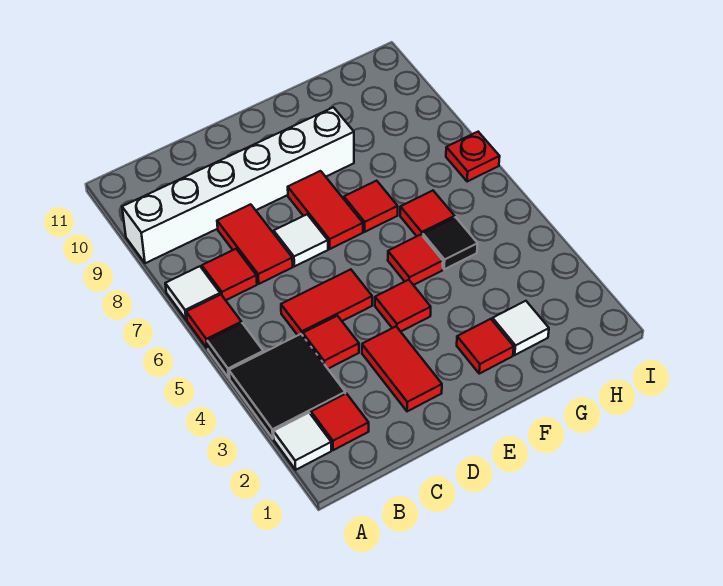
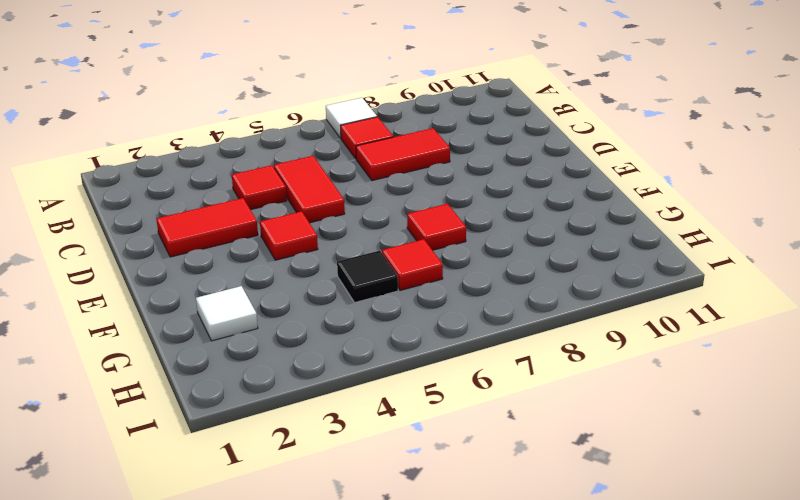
none -> white 1x1 tile [273,413,331,470]
none -> black 2x2 tile [229,334,345,439]
none -> black 1x1 tile [207,323,263,378]

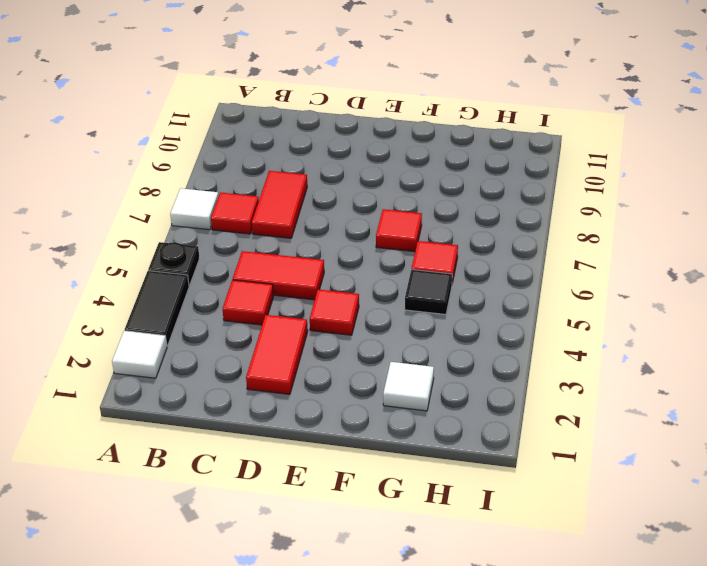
black 1x2 tile [125,271,189,346] -> black 2x2 tile [229,334,345,439]
black 1x1 plate [148,242,199,286] -> black 1x1 tile [207,323,263,378]
none -> red 1x1 tile [186,294,242,349]
none -> white 1x6 brick [122,107,354,263]
none -> red 1x1 tile [311,393,369,450]

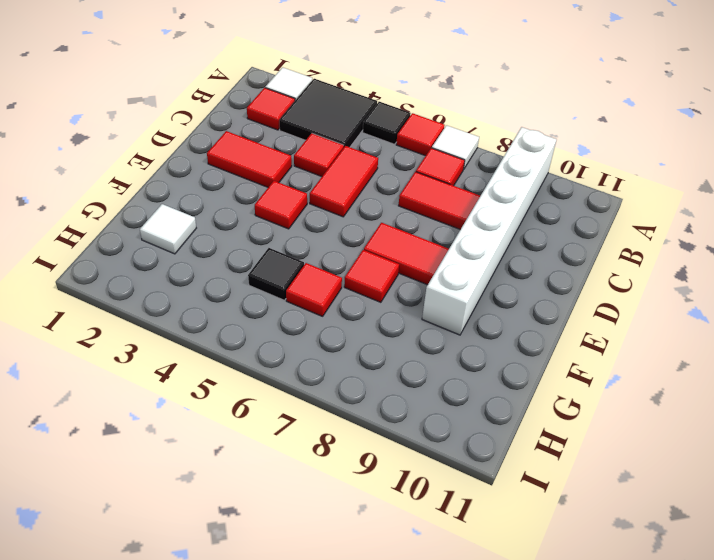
none -> white 1x1 tile [274,215,328,266]
none -> red 1x1 tile [457,319,514,374]
none -> red 1x1 tile [388,235,443,285]

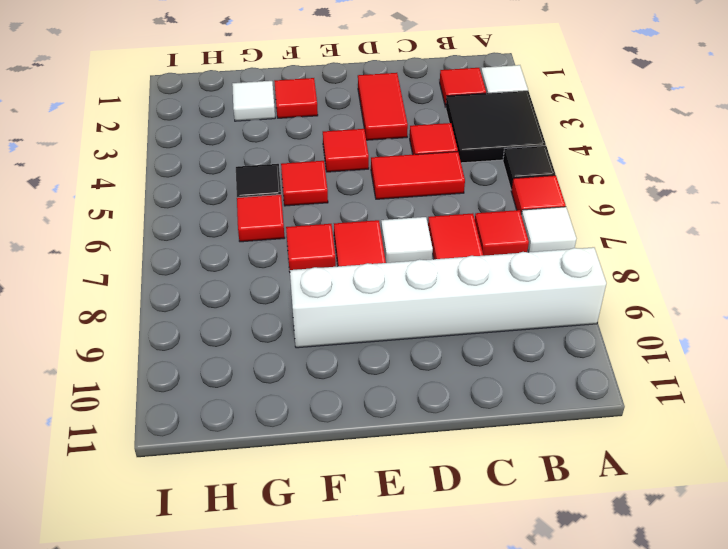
none -> red 1x1 plate [446,132,500,182]

